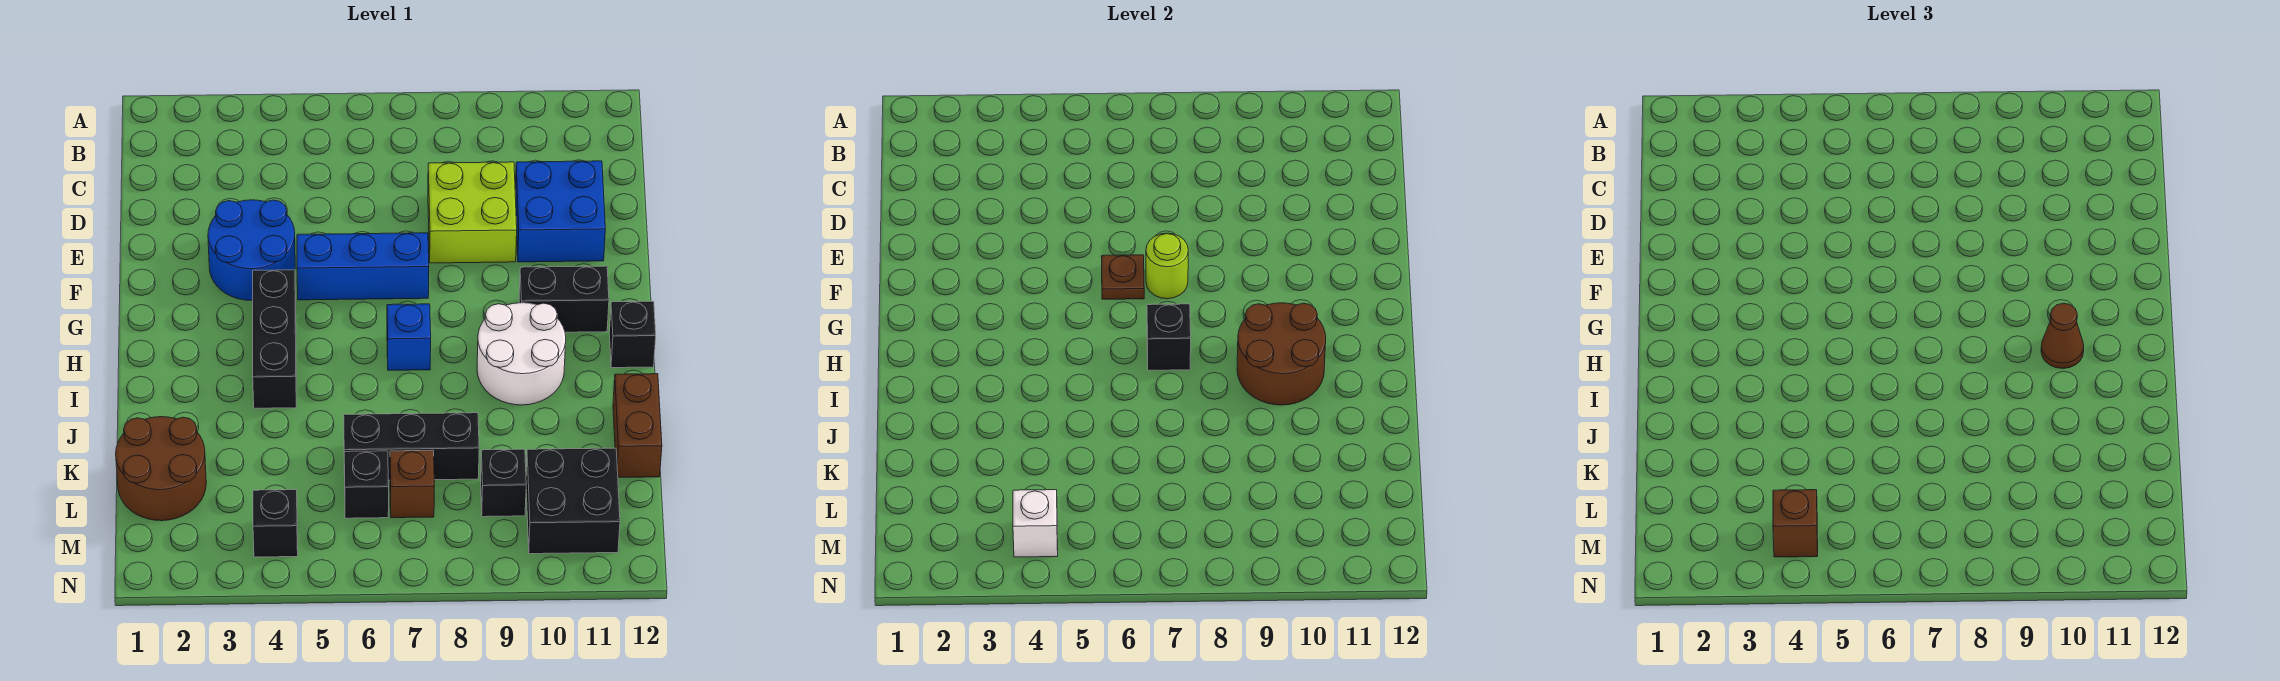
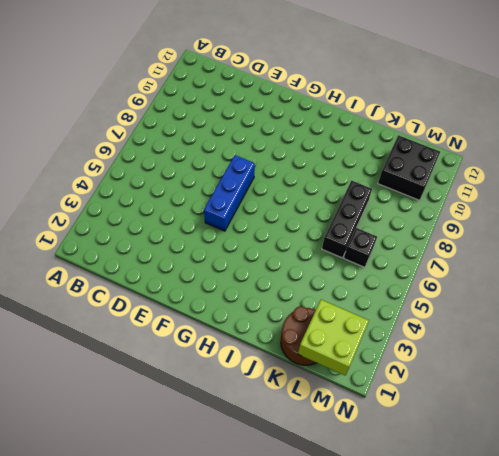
lime 2x2 brick [298,300,369,376] -> lime 2x2 brick moved to [428,162,517,263]
none -> blue 2x2 brick [515,161,605,262]
none -> blue 2x2 round brick [208,200,295,301]
none -> black 1x3 brick [253,270,296,408]

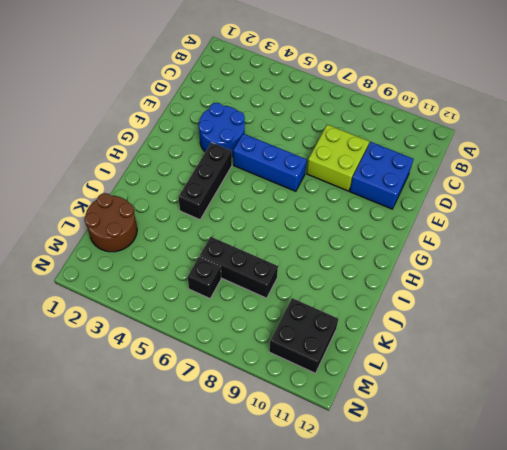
none -> black 1x2 brick [519,266,609,332]
none -> blue 1x1 brick [387,304,431,370]
none -> white 2x2 round brick [477,303,566,405]

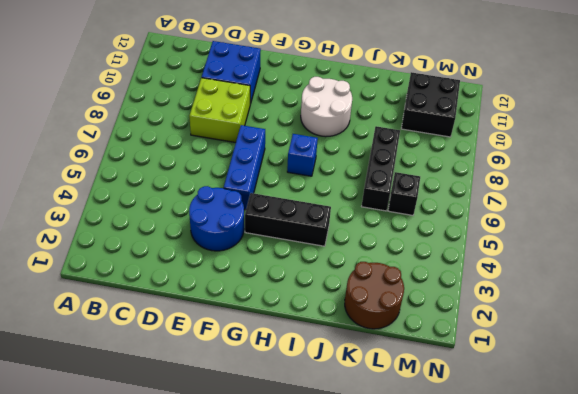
none -> black 1x2 brick [519,266,609,332]
none -> black 1x1 brick [609,301,656,368]
none -> brown 1x2 brick [613,374,662,477]

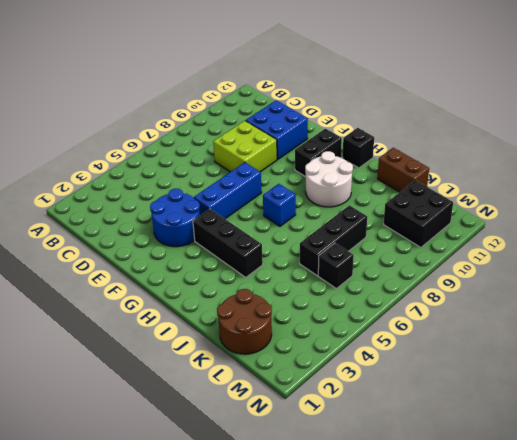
none -> brown 1x1 brick [390,450,434,518]
none -> black 1x1 brick [481,449,526,517]
none -> black 1x1 brick [253,490,298,557]

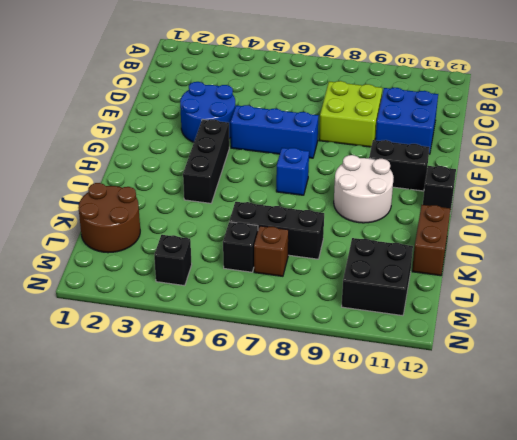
none -> black 1x1 brick [481,449,526,517]
none -> brown 1x1 plate [1101,255,1144,299]
none -> lime 1x1 round brick [1146,233,1188,299]

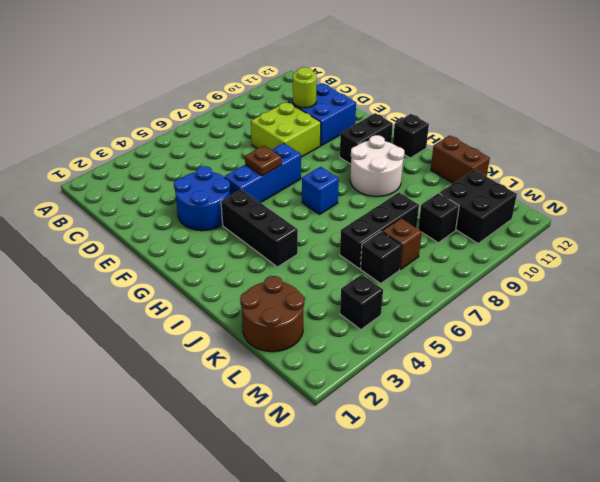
lime 1x1 round brick [293,67,317,108] -> lime 1x1 round brick moved to [1146,233,1188,299]
none -> black 1x1 brick [1147,304,1191,370]
none -> brown 2x2 round brick [1237,303,1326,405]
none -> white 1x1 brick [1013,490,1058,557]

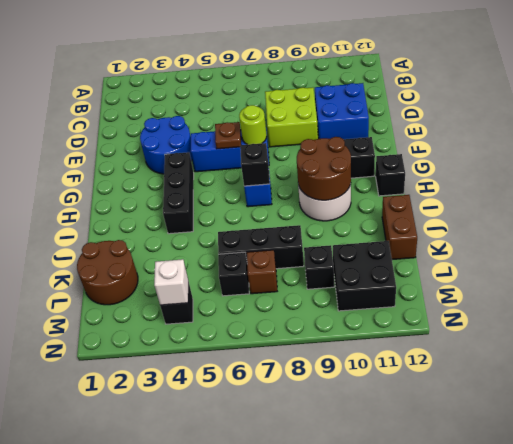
none -> brown 1x1 cone [2041,303,2084,368]
none -> brown 1x1 brick [1773,490,1818,557]

